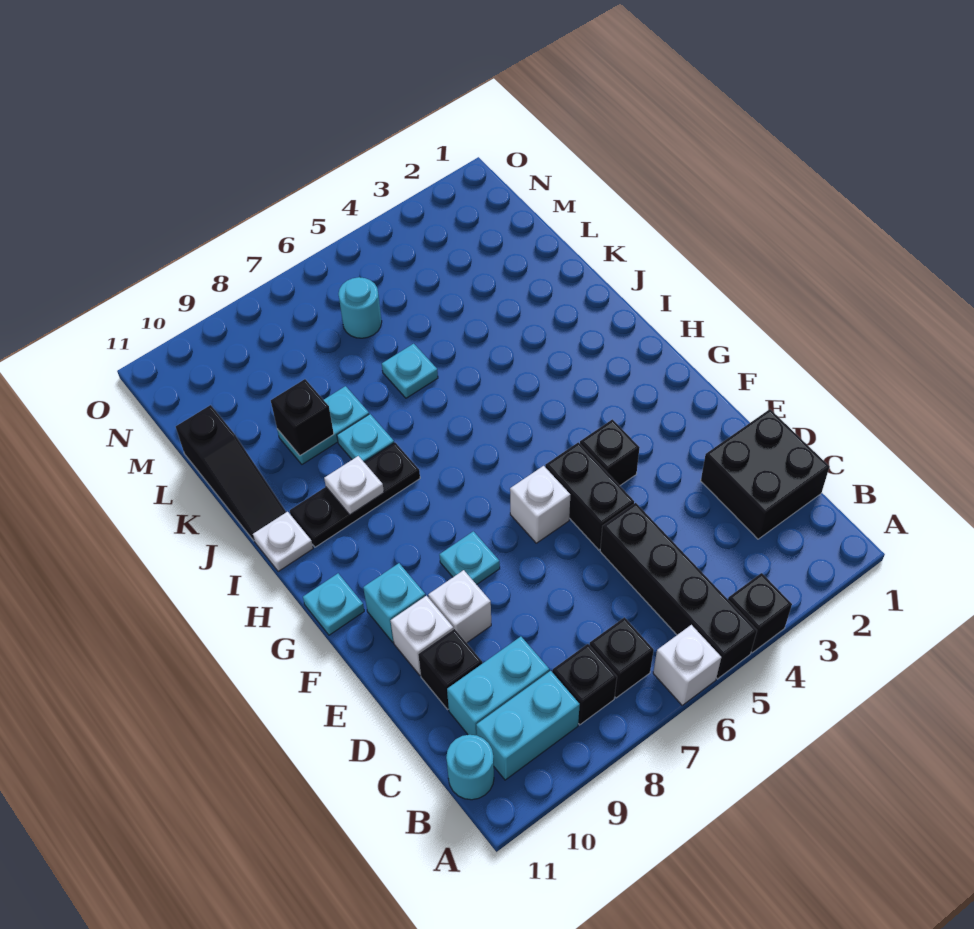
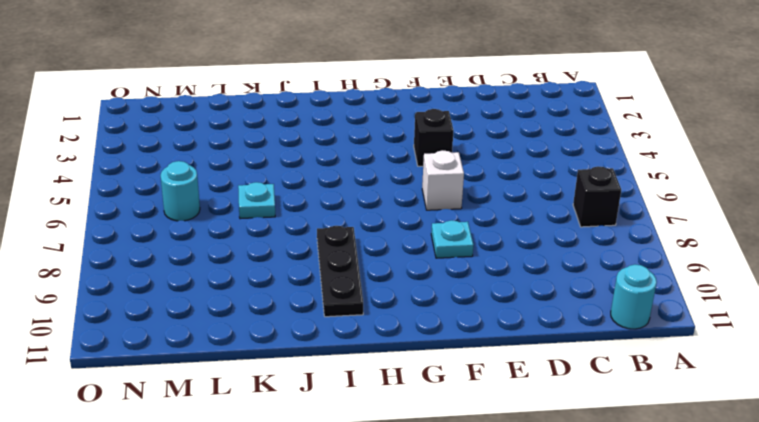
none -> black 1x1 brick [728,573,792,653]
none -> black 1x4 brick [600,503,757,679]
none -> white 1x1 brick [653,625,721,705]

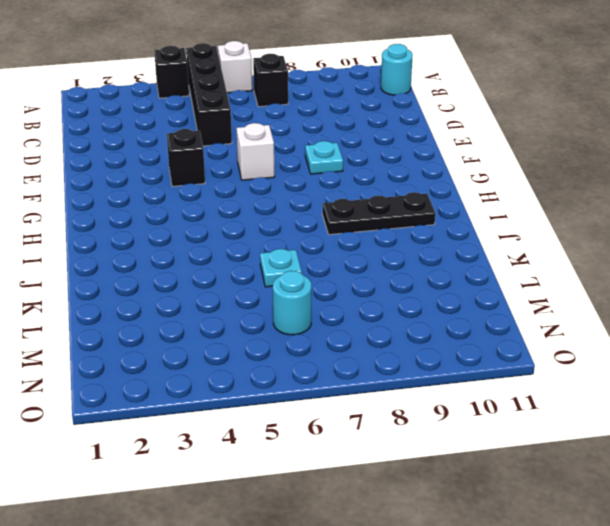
none -> black 1x1 brick [552,644,617,725]
none -> cyan 1x2 brick [476,671,580,780]
none -> black 2x2 brick [701,409,829,539]

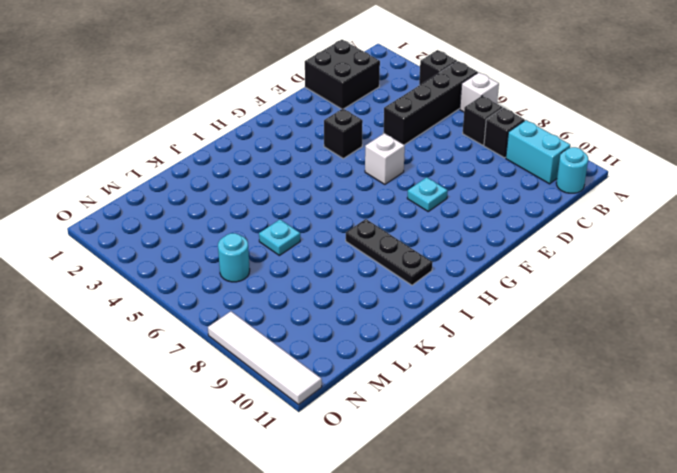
white 1x4 tile [208,311,322,404] -> none
none -> cyan 1x2 brick [447,637,549,735]
none -> black 1x1 brick [418,629,482,709]
none -> black 1x2 brick [545,442,634,550]

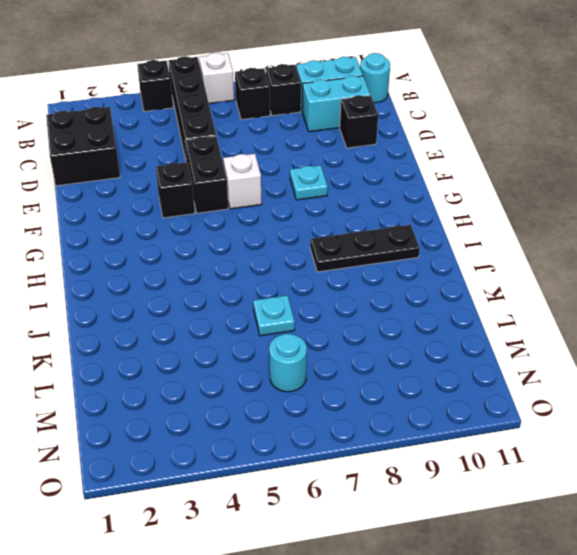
none -> white 1x1 brick [428,570,491,643]
none -> white 1x1 brick [391,596,453,675]
none -> cyan 1x1 brick [363,563,425,642]

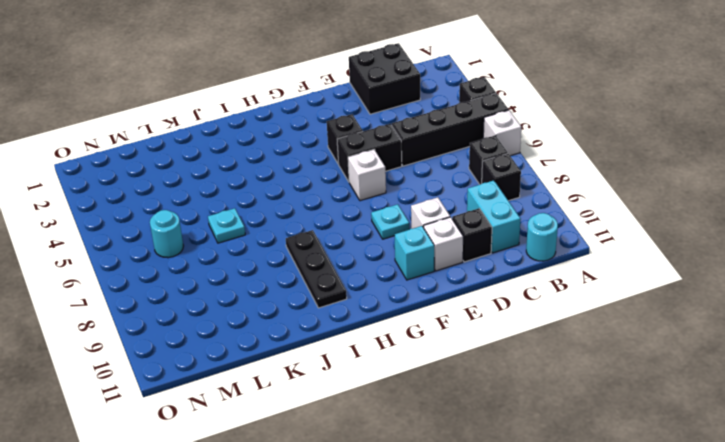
none -> cyan 1x2 brick [476,671,580,780]
none -> cyan 1x1 plate [303,573,364,635]
none -> white 1x1 plate [253,512,313,572]

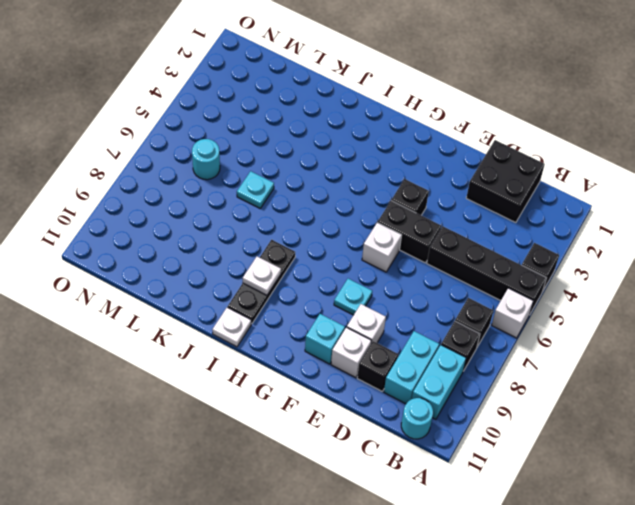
none -> cyan 1x1 plate [303,573,364,635]
none -> cyan 1x1 plate [337,414,394,462]
none -> black 1x3 slope [176,405,286,541]

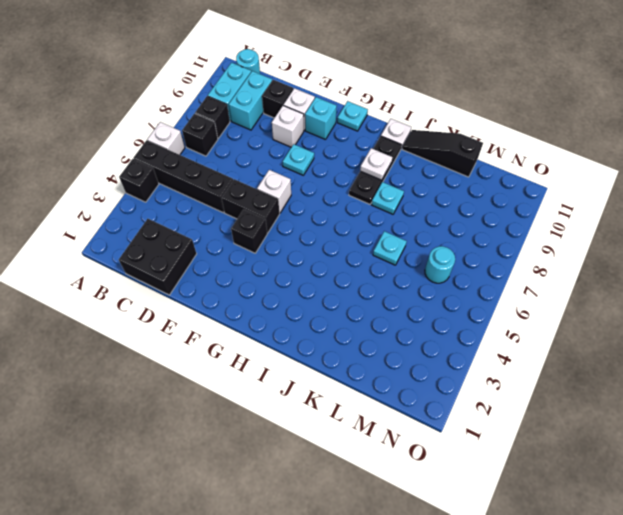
none -> cyan 1x2 plate [277,386,369,464]
none -> black 1x1 brick [271,379,334,456]

